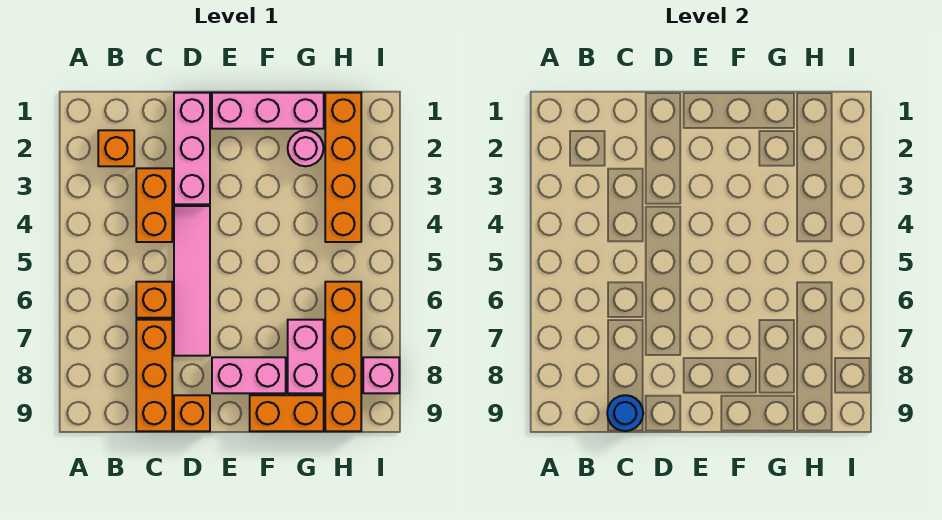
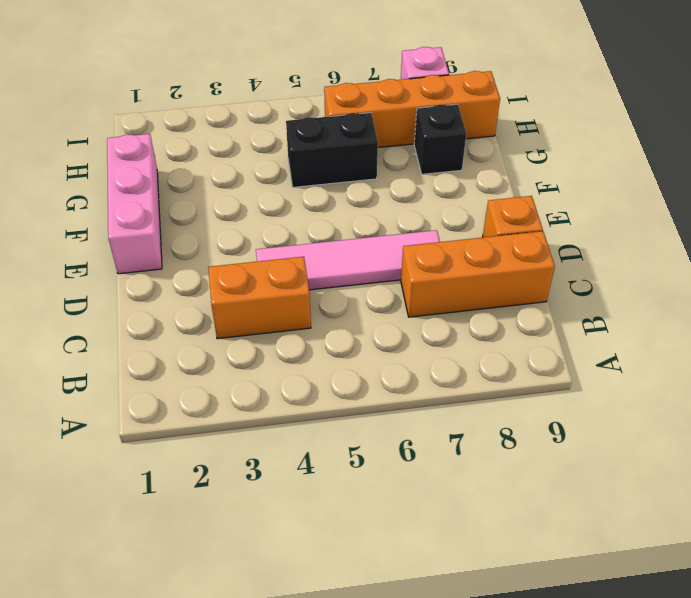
black 1x2 brick [286,113,378,187] -> none
black 1x1 brick [414,104,466,174] -> pink 1x2 brick [288,320,324,393]
none -> orange 1x1 brick [98,130,134,166]
none -> orange 1x1 brick [136,282,172,318]
none -> pink 1x3 brick [174,93,210,204]

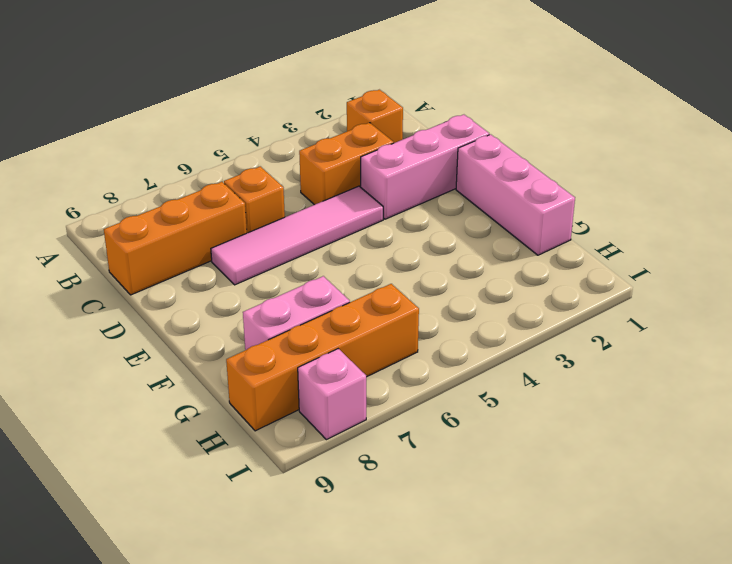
none -> orange 1x1 brick [174,395,210,431]
none -> pink 1x2 brick [212,357,286,393]
none -> orange 1x2 brick [250,395,324,431]

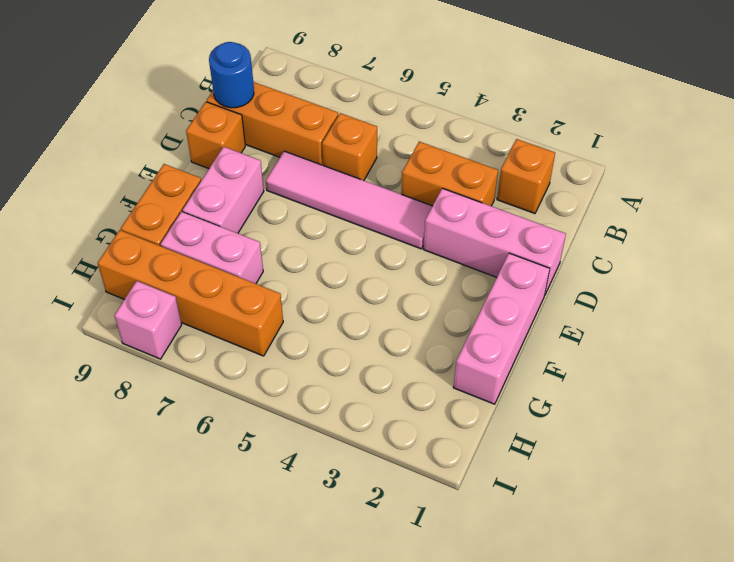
none -> pink 1x1 round brick [288,130,324,166]
none -> orange 1x4 brick [325,93,361,242]

